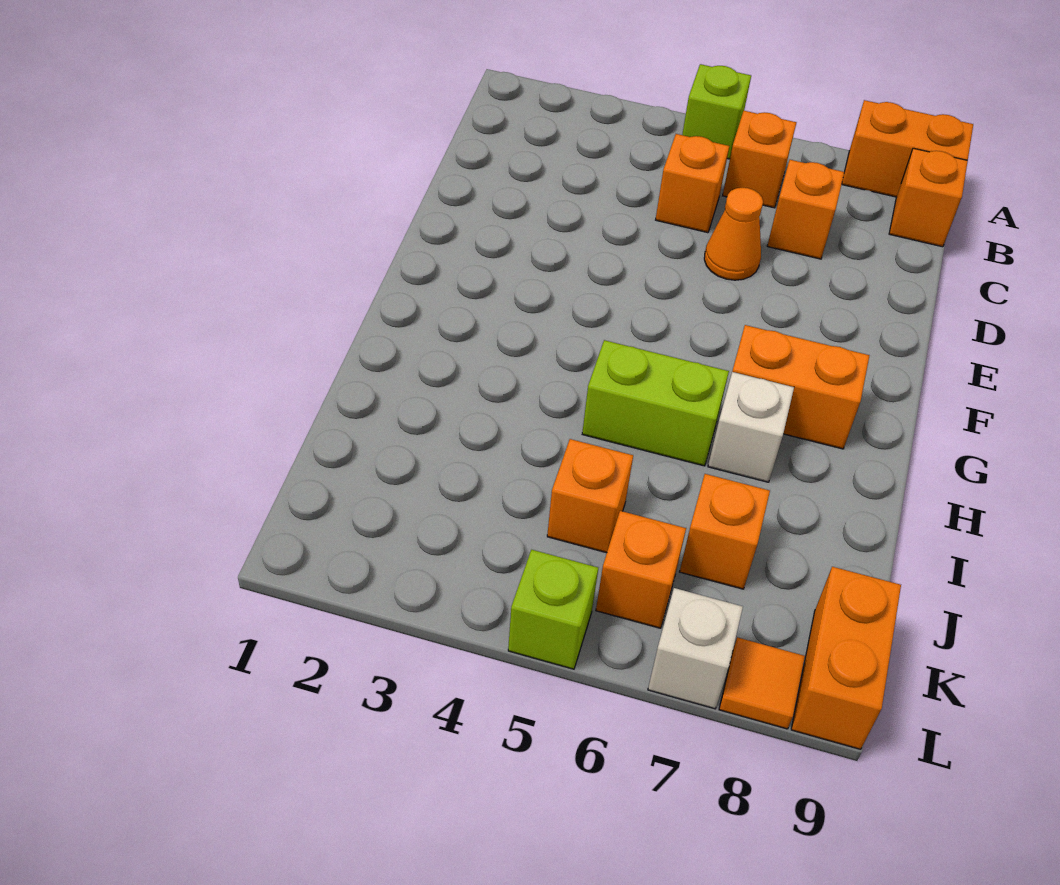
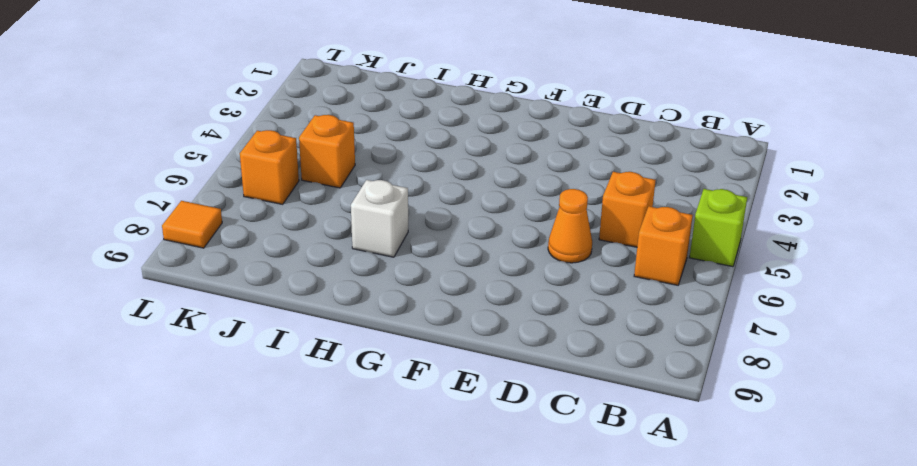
none -> orange 1x2 brick [842,100,973,197]
none -> orange 1x1 brick [889,148,968,247]
none -> orange 1x1 brick [767,160,844,259]

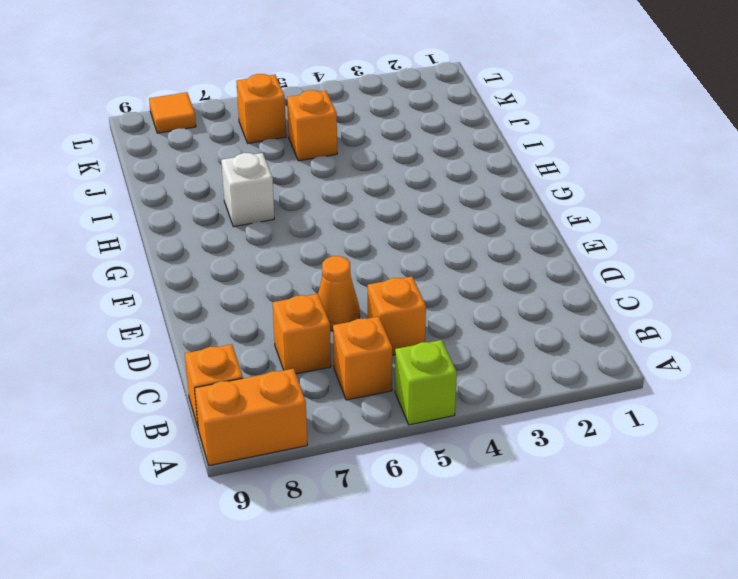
none -> orange 1x2 brick [732,325,870,449]
none -> lime 1x2 brick [582,340,729,466]
none -> orange 1x1 brick [680,474,770,589]

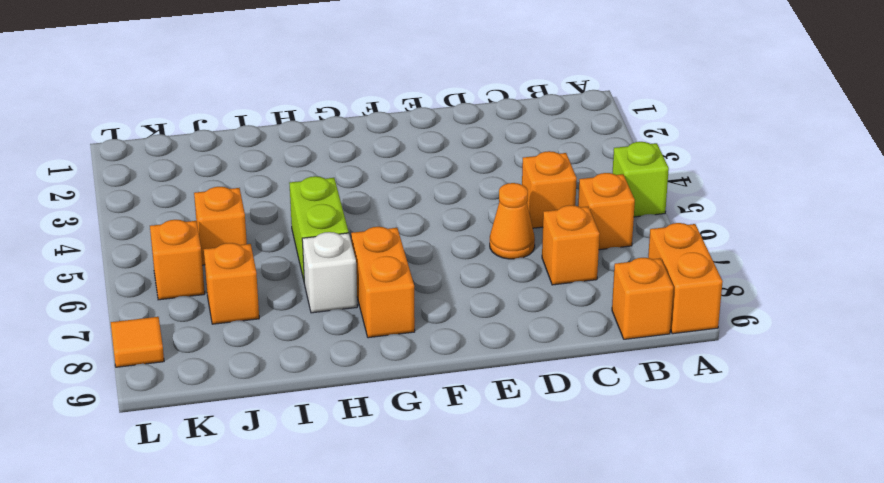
none -> orange 1x2 brick [791,567,901,749]
none -> lime 1x1 brick [508,550,598,669]
none -> white 1x1 brick [648,588,743,709]

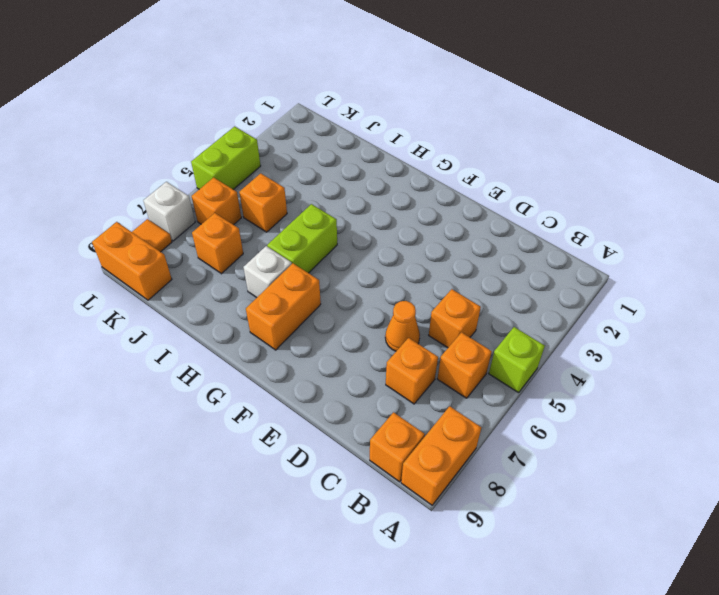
lime 1x2 brick [191,126,261,190] -> lime 1x1 brick [508,550,598,669]

